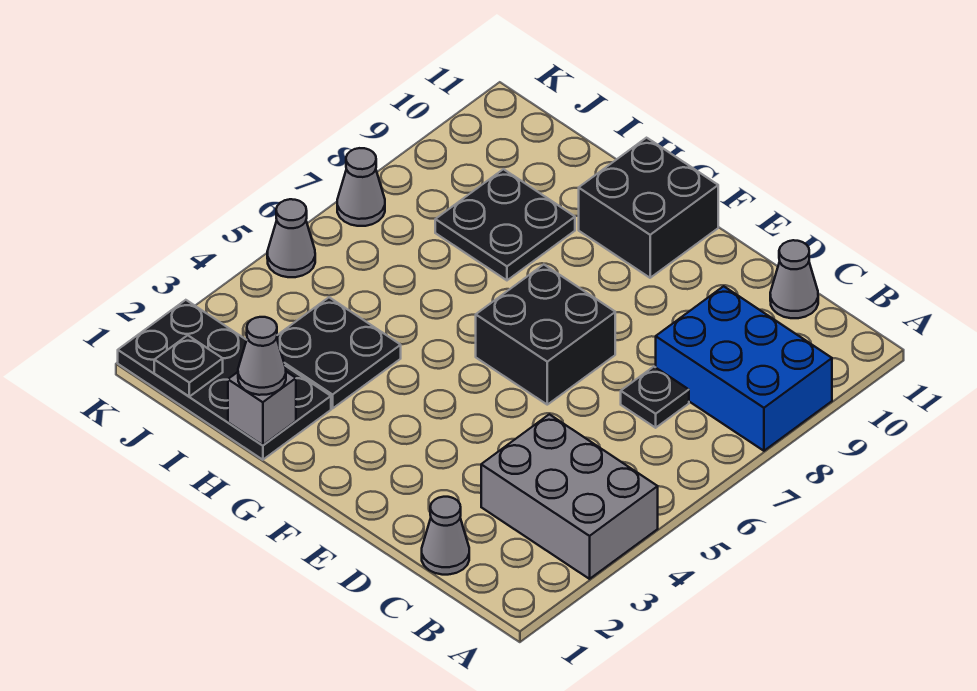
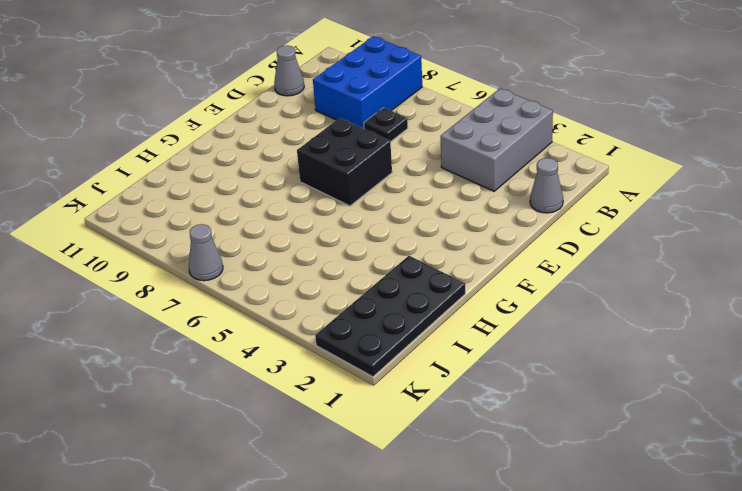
none -> black 2x2 brick [579,138,718,278]
none -> black 2x2 plate [277,297,401,408]
none -> black 2x2 plate [435,169,575,280]

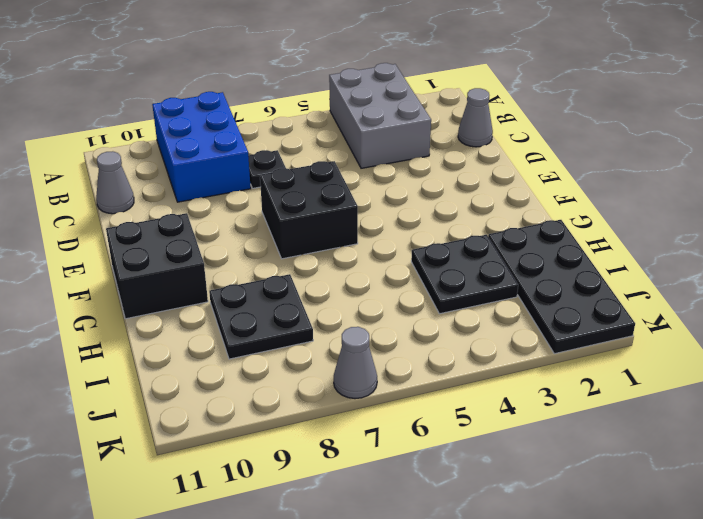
none -> grey 1x1 cone [267,199,315,277]
none -> grey 1x1 brick [228,372,296,445]
none -> black 1x1 plate [154,335,223,396]

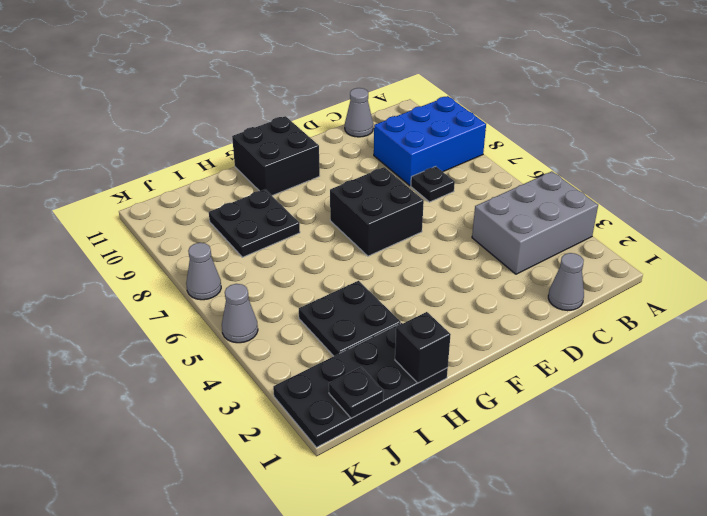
black 1x1 brick [395,312,451,383] -> grey 1x1 brick [228,372,296,445]
none -> grey 1x1 cone [238,317,286,395]

